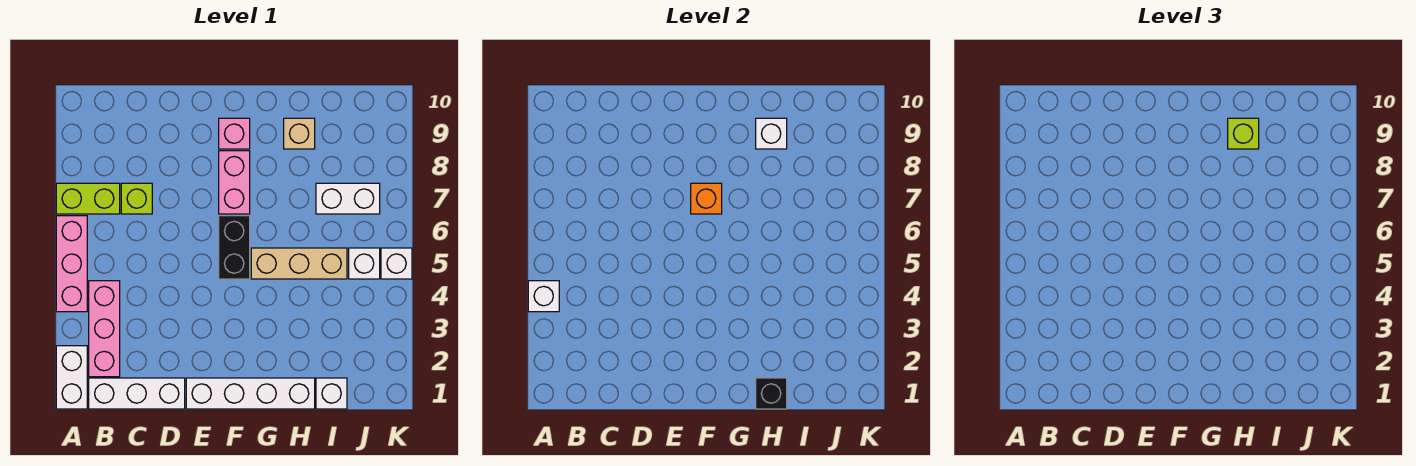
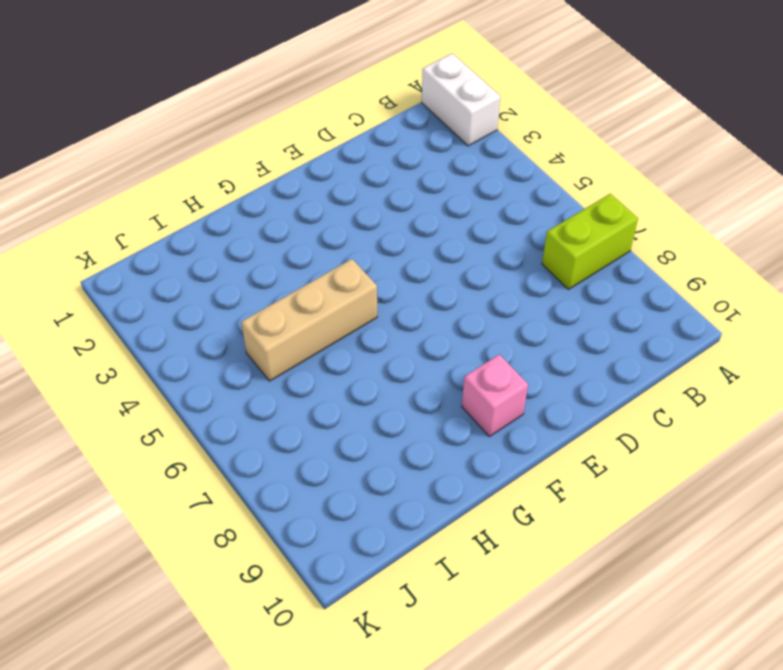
none -> pink 1x3 brick [56,216,87,312]
none -> white 1x3 brick [89,378,185,409]
none -> pink 1x3 brick [89,281,120,377]

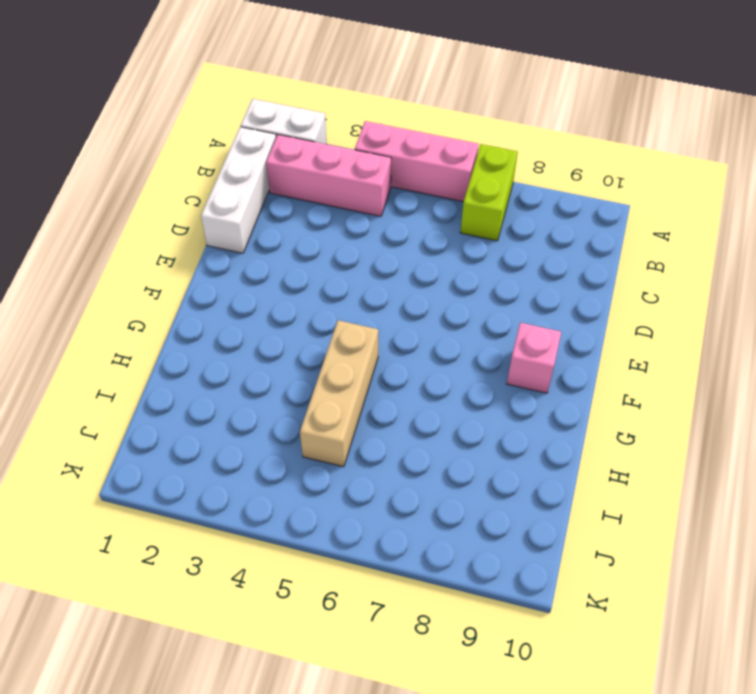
none -> lime 1x1 brick [121,183,152,214]
none -> white 1x4 brick [186,378,315,409]
none -> black 1x2 brick [219,216,250,279]

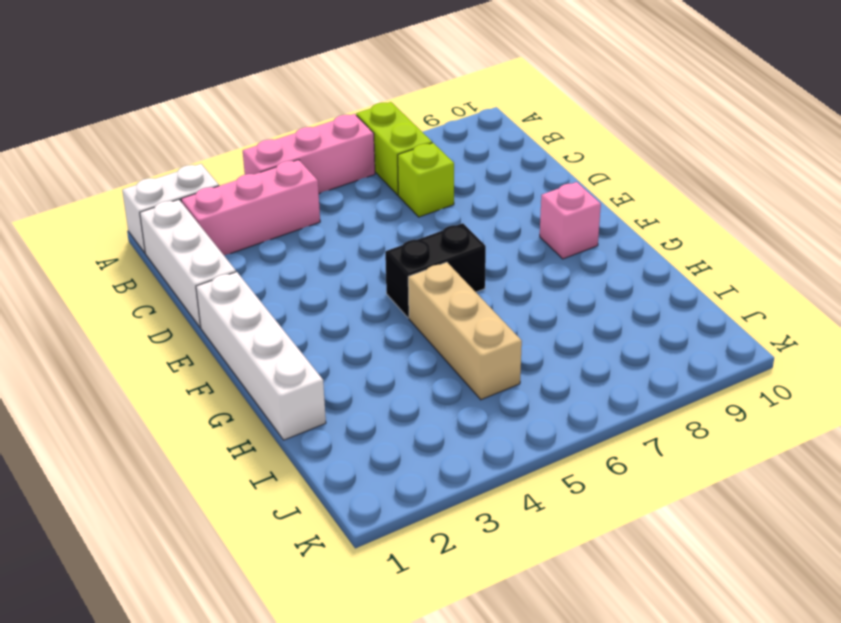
none -> pink 1x2 brick [219,151,250,214]
none -> tan 1x1 brick [284,118,315,149]
none -> white 1x1 brick [316,378,347,409]

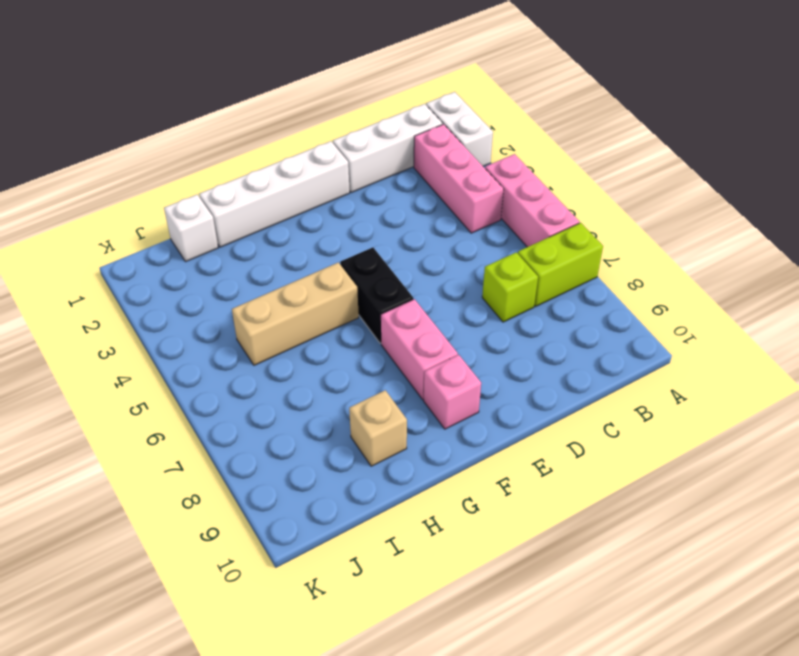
none -> white 1x2 brick [316,183,380,214]
none -> white 1x1 brick [349,248,380,279]
none -> white 1x1 brick [381,248,412,279]

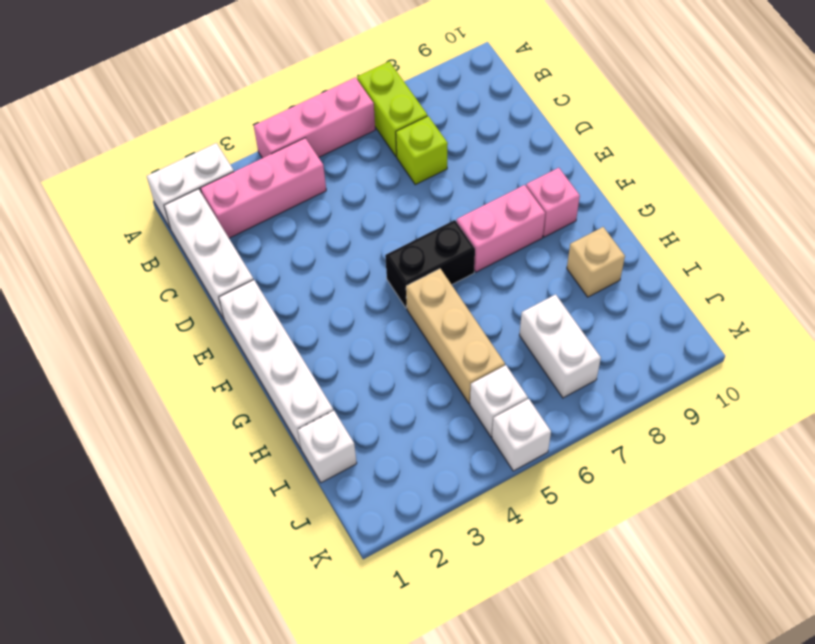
none -> white 1x1 brick [528,281,559,312]
none -> orange 1x1 brick [691,183,722,214]
none -> black 1x1 brick [756,378,787,409]

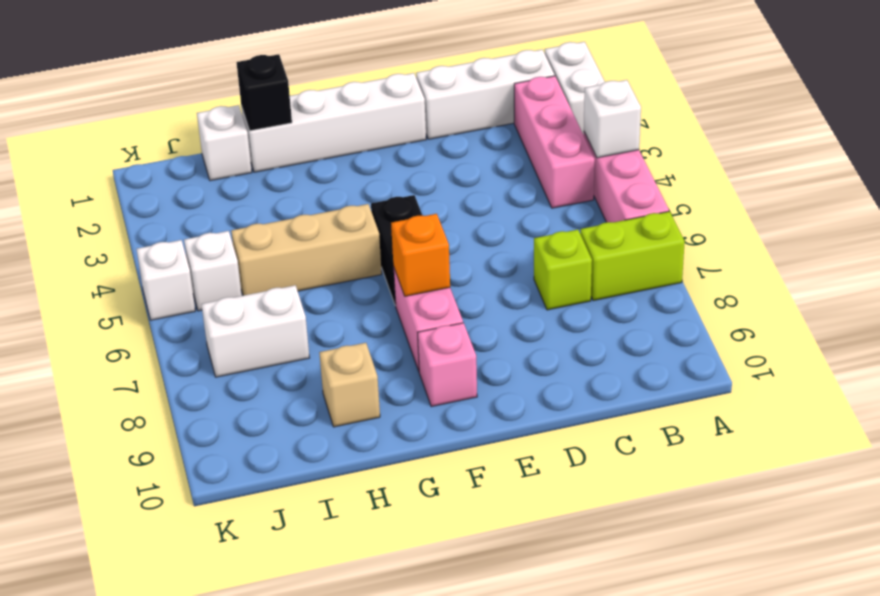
none -> white 1x1 brick [756,118,787,149]
none -> lime 1x1 brick [1228,118,1259,149]

